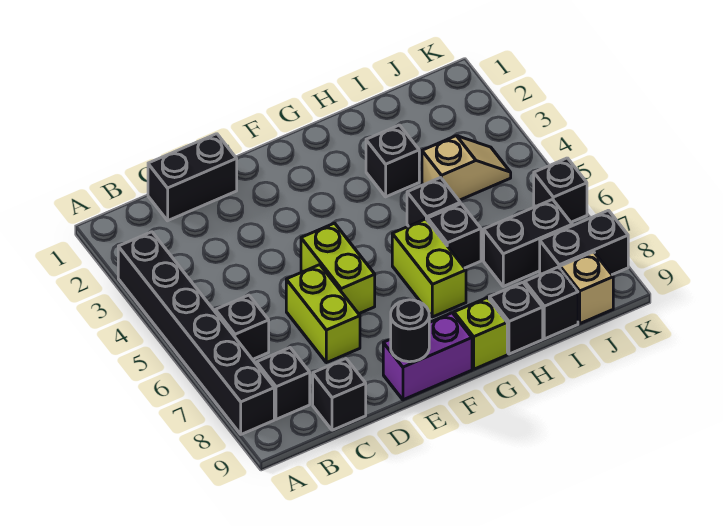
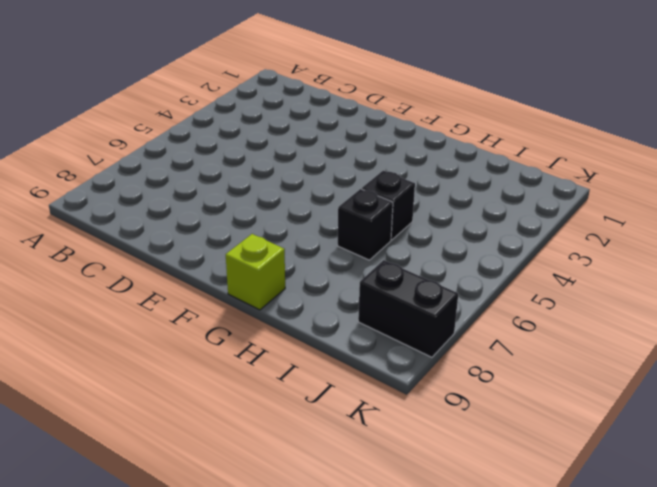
none -> black 1x6 brick [118,232,274,434]
none -> black 1x1 brick [215,295,269,360]
none -> black 1x1 brick [257,348,310,419]

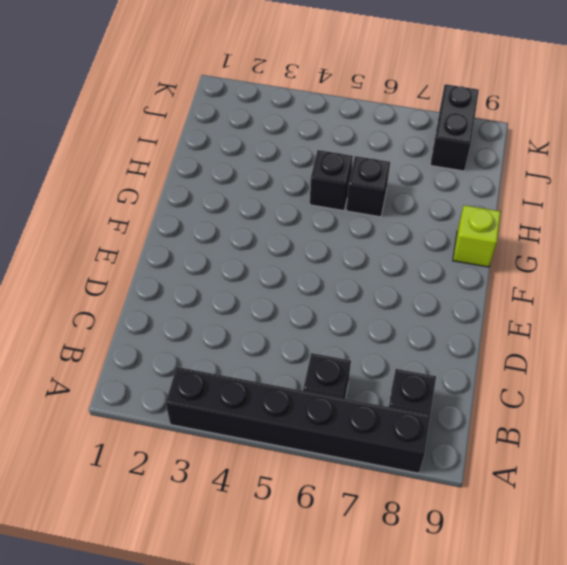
none -> black 1x2 brick [148,134,237,221]
none -> black 1x1 brick [313,359,366,430]
none -> lime 1x2 brick [286,265,360,363]

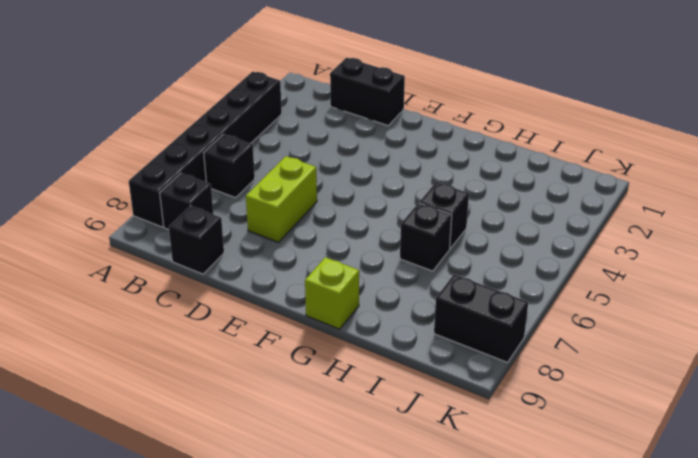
none -> lime 1x2 brick [301,223,375,314]
none -> purple 1x2 brick [383,313,472,400]
none -> lime 1x2 brick [392,219,466,317]

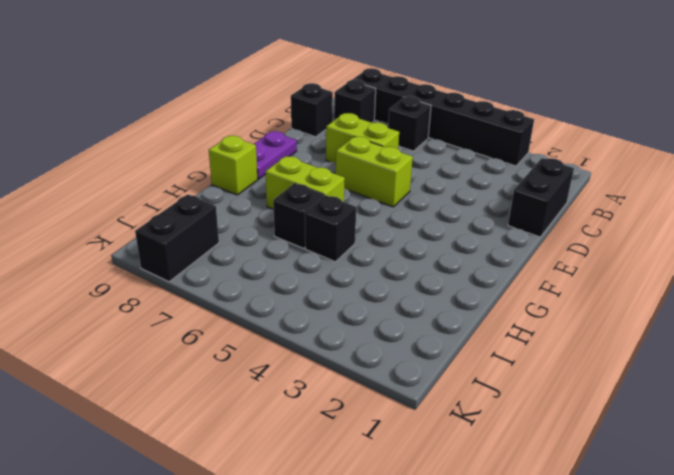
purple 1x2 plate [254,131,297,179] -> purple 1x2 brick [383,313,472,400]
none -> black 1x1 brick [366,125,419,197]
none -> black 1x1 brick [489,282,543,354]
none -> tan 1x2 slope [422,136,511,200]

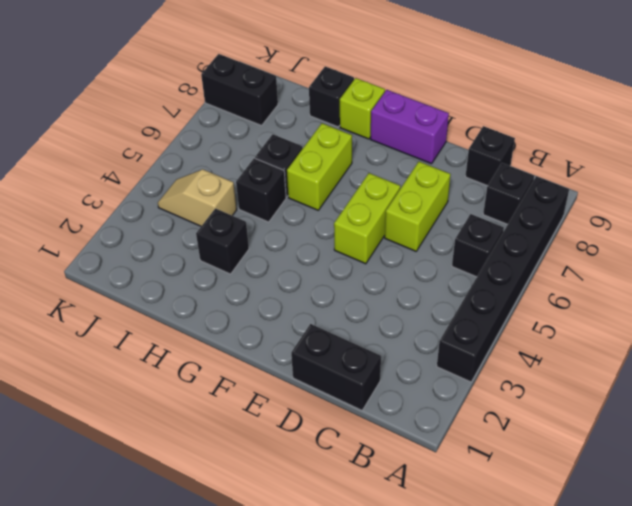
none -> black 1x2 brick [484,199,572,286]
none -> black 1x1 brick [525,267,578,339]
none -> tan 1x1 brick [560,252,613,323]

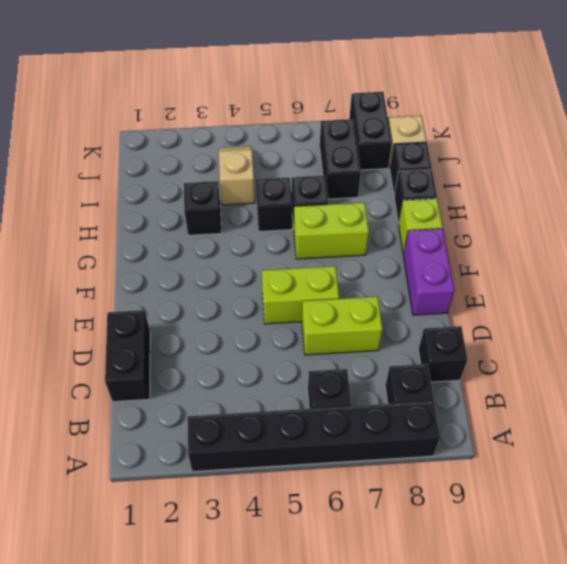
none -> black 1x1 brick [534,158,587,222]
none -> black 1x1 round brick [391,300,429,362]

